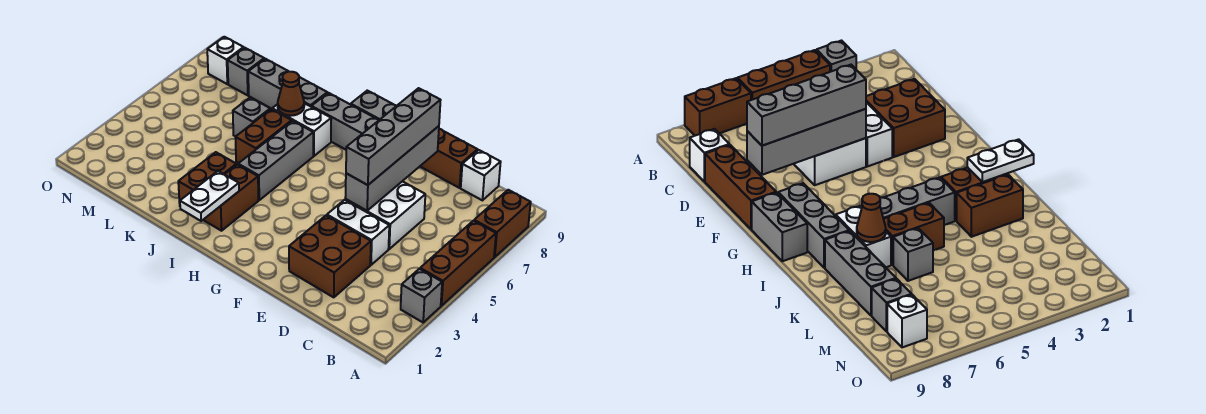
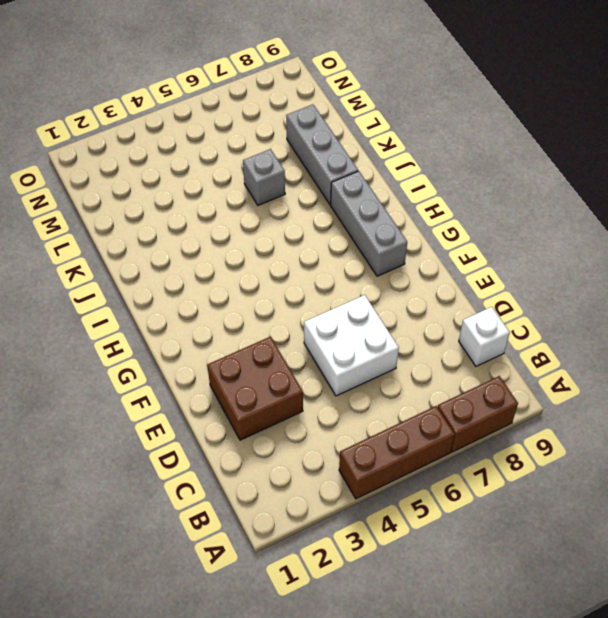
none -> grey 1x1 brick [401,269,442,322]
none -> white 1x2 brick [327,200,389,265]
none -> brown 1x3 brick [420,129,478,188]

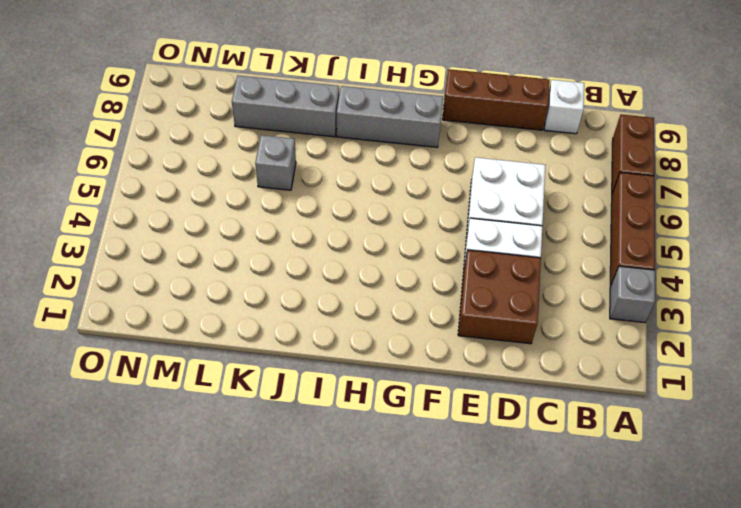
none -> grey 1x2 brick [351,91,397,120]
none -> brown 1x2 brick [203,164,258,231]
none -> grey 1x3 brick [238,121,313,200]

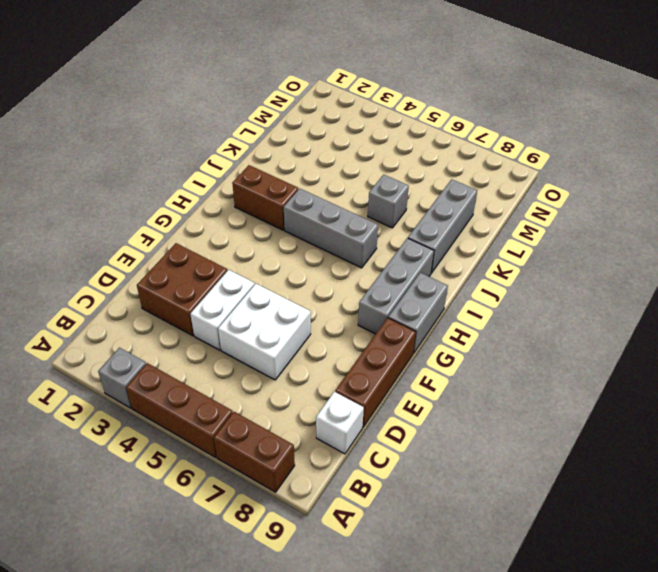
none -> white 1x2 brick [272,103,331,156]
none -> brown 1x2 brick [178,152,236,203]
none -> brown 1x2 brick [235,109,292,163]

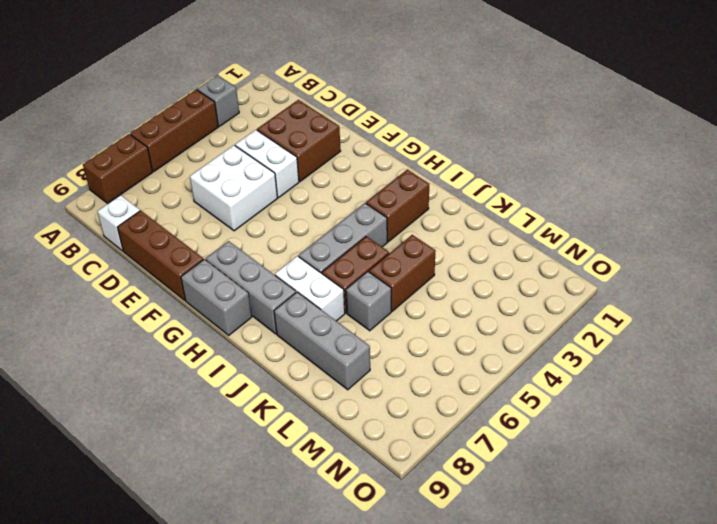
brown 1x2 brick [369,235,435,311] -> brown 1x2 brick moved to [178,152,236,203]
none -> grey 1x1 brick [228,48,264,95]
none -> white 1x1 brick [207,37,244,84]
none -> grey 1x4 brick [345,126,439,211]

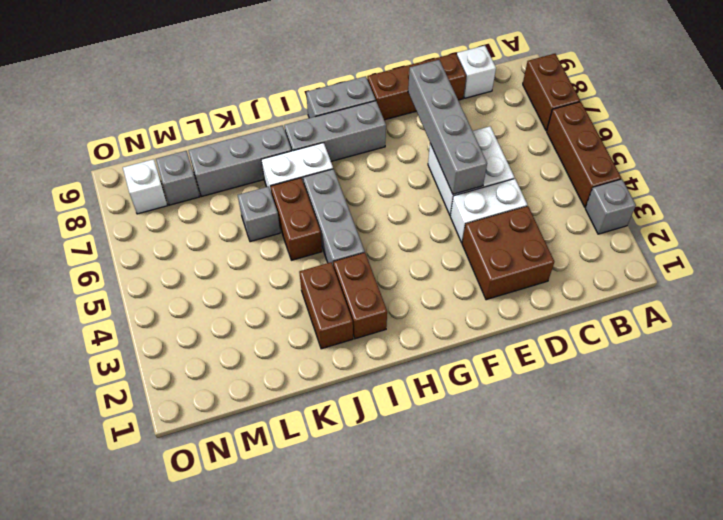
none -> white 1x2 plate [180,171,239,221]
none -> brown 1x1 cone [278,72,304,116]
none -> grey 1x4 brick [346,88,441,185]

